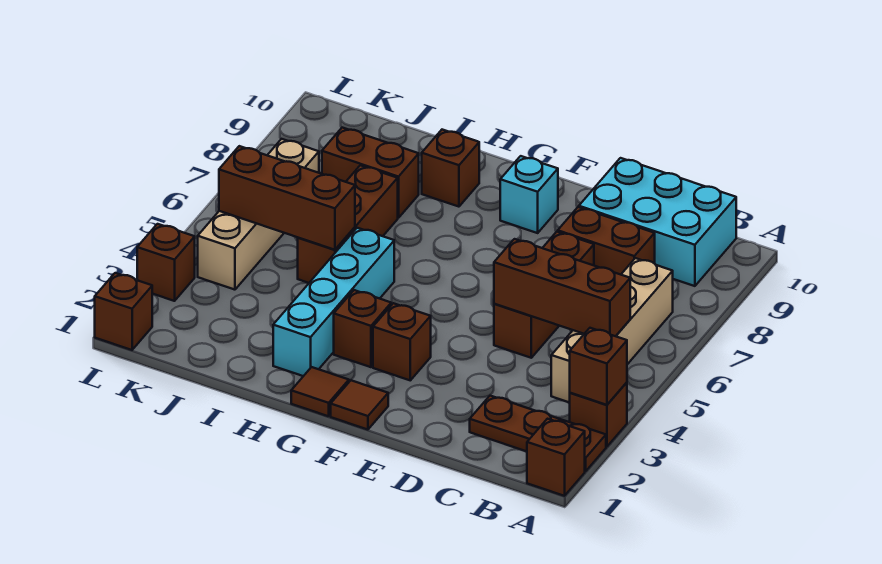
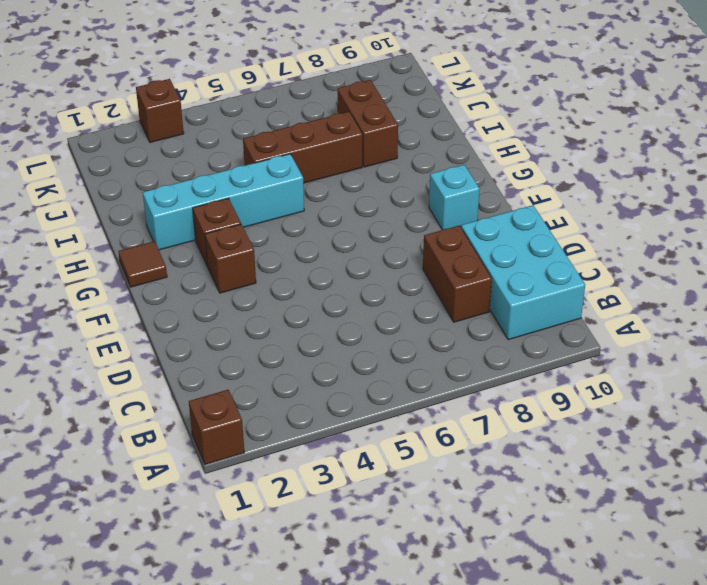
none -> brown 1x3 plate [470,396,606,471]
none -> brown 1x1 brick [570,382,627,447]
none -> tan 1x4 brick [551,258,673,403]

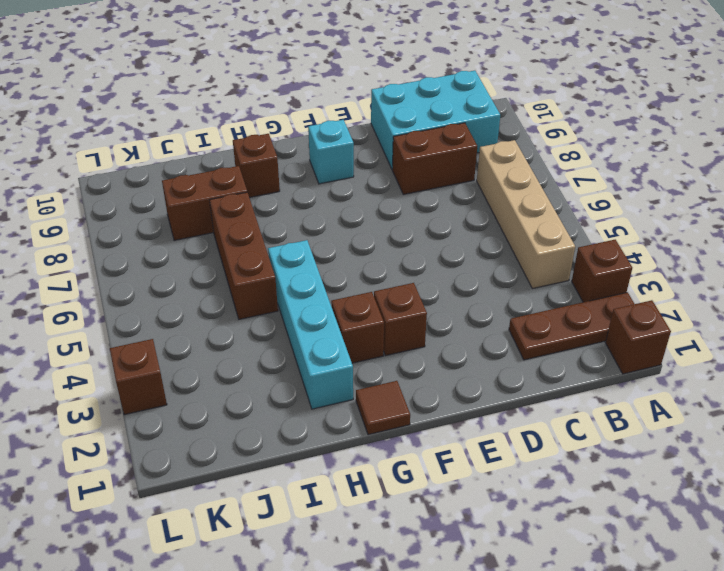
none -> brown 1x3 brick [494,232,594,358]
none -> brown 1x1 tile [331,380,388,430]
none -> tan 1x4 brick [198,139,319,290]

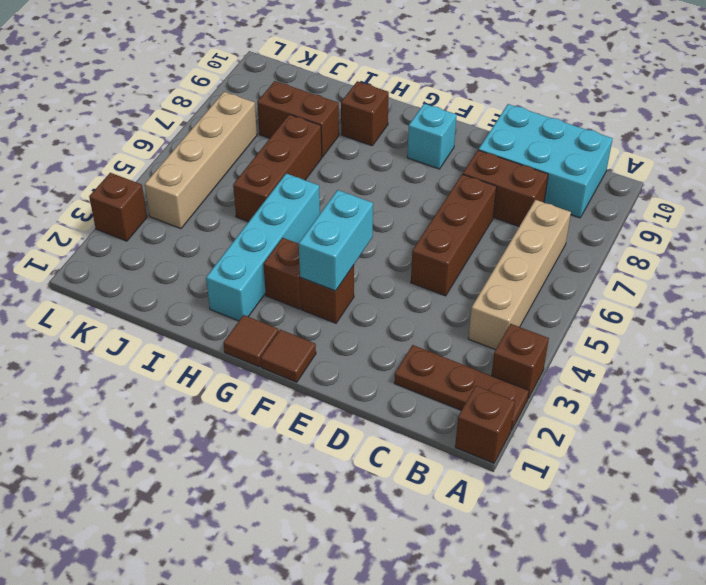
cyan 1x2 brick [299,190,373,291] -> none
none -> brown 1x1 brick [95,273,152,350]
none -> brown 1x1 brick [570,328,627,405]
none -> brown 1x3 brick [494,239,630,336]

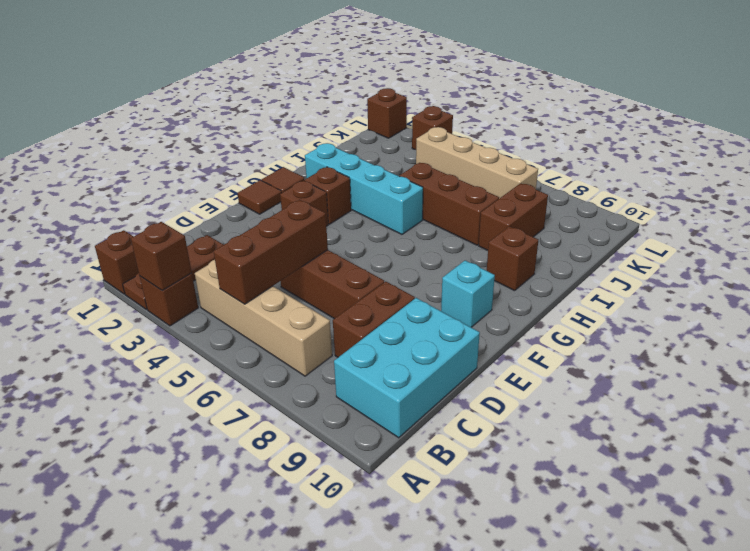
none -> brown 1x3 brick [219,146,355,250]

